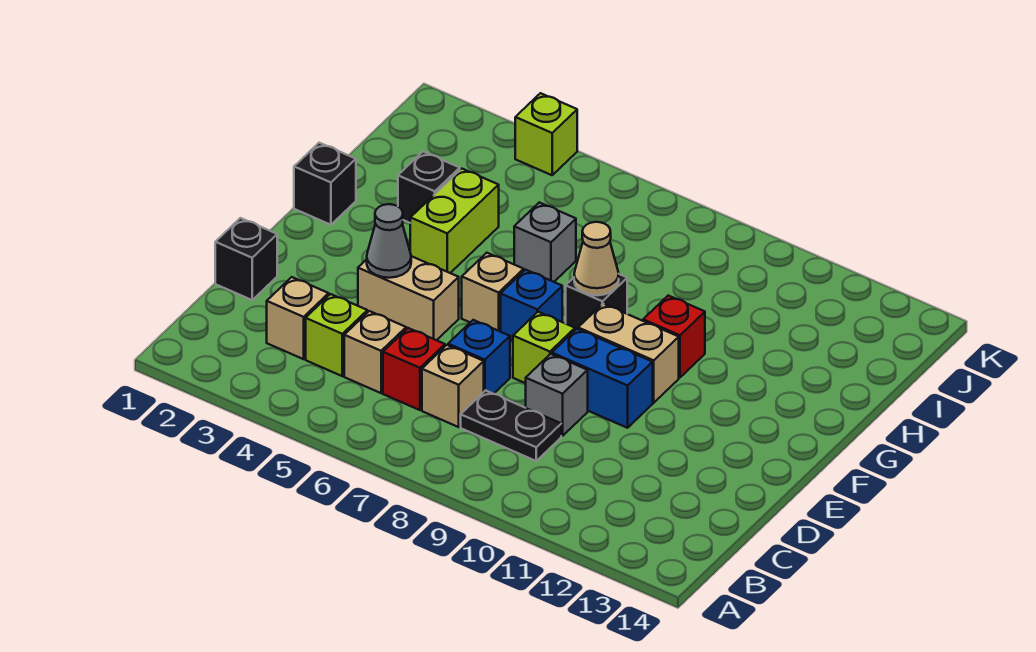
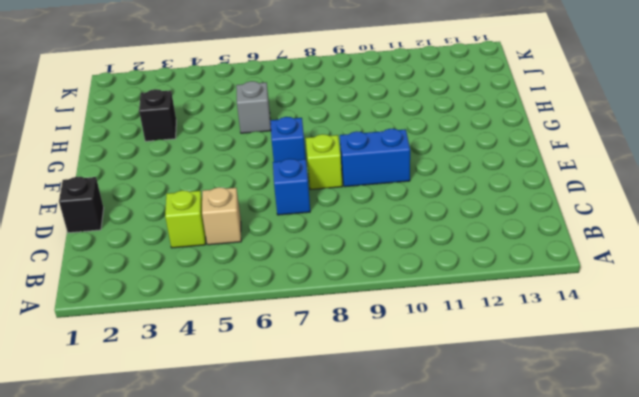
none -> tan 1x1 brick [267,277,329,359]
none -> red 1x1 brick [383,328,445,410]
none -> tan 1x1 brick [422,345,484,427]

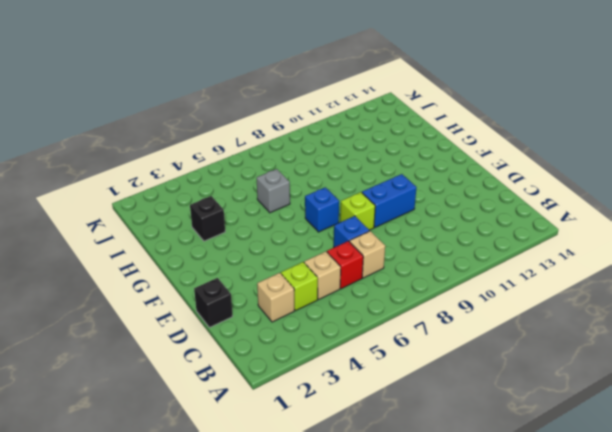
none -> black 1x2 plate [461,390,561,461]
none -> grey 1x1 brick [526,354,588,436]
none -> tan 1x2 brick [358,256,459,340]

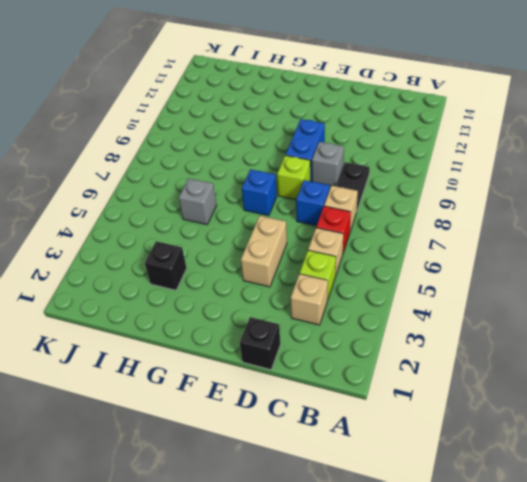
none -> tan 1x1 brick [462,253,524,332]
none -> tan 1x2 brick [578,304,679,403]
none -> black 1x1 brick [294,143,356,225]

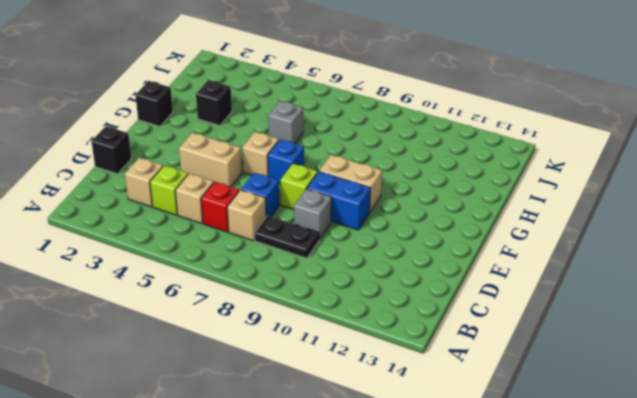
none -> lime 1x2 brick [410,169,499,273]
none -> black 1x1 brick [566,274,627,330]
none -> red 1x1 brick [643,296,705,378]

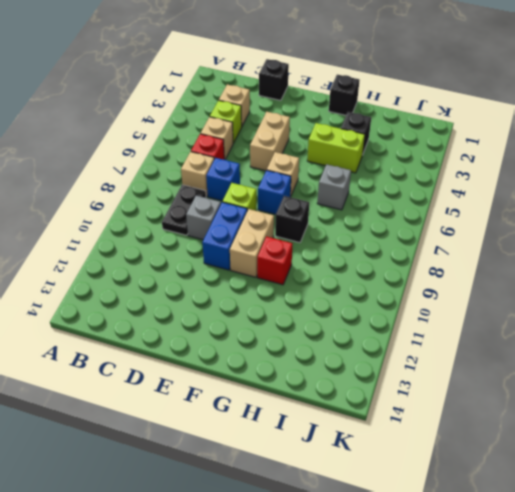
none -> lime 1x1 brick [515,93,577,175]
none -> grey 1x1 cone [367,204,411,278]
none -> tan 1x1 cone [574,222,619,295]

